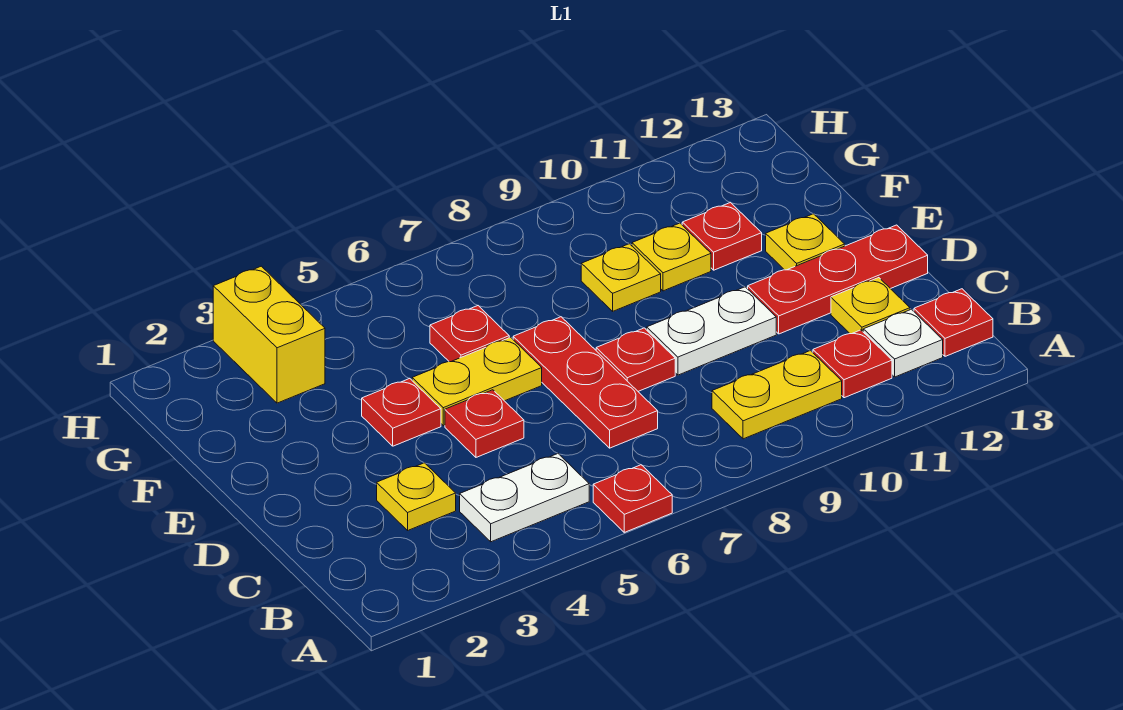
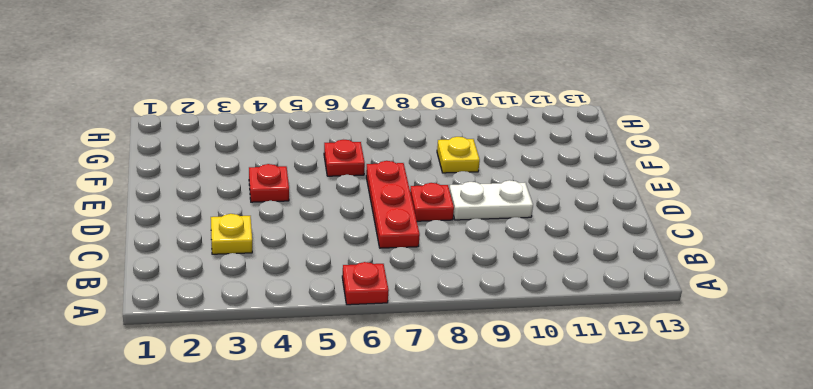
none -> white 1x2 plate [460,454,589,542]
none -> yellow 1x2 plate [712,350,842,439]
none -> red 1x1 plate [813,330,892,398]

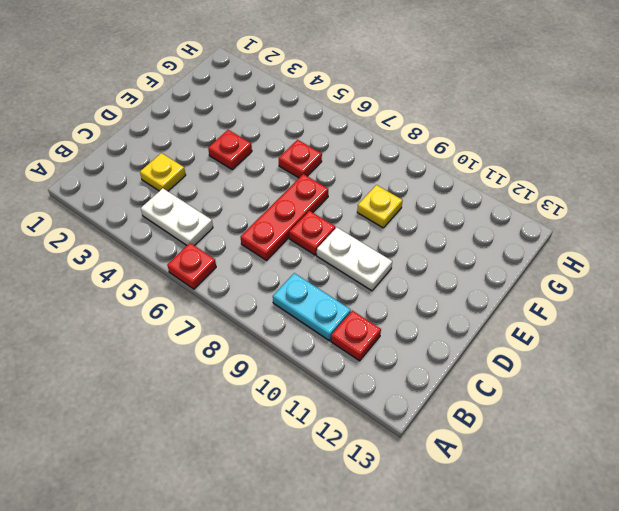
cyan 1x2 plate [273,273,351,341] -> yellow 1x2 plate [712,350,842,439]
none -> white 1x1 plate [863,309,943,377]
none -> red 1x1 plate [914,289,993,356]
none -> yellow 1x1 plate [831,278,910,334]

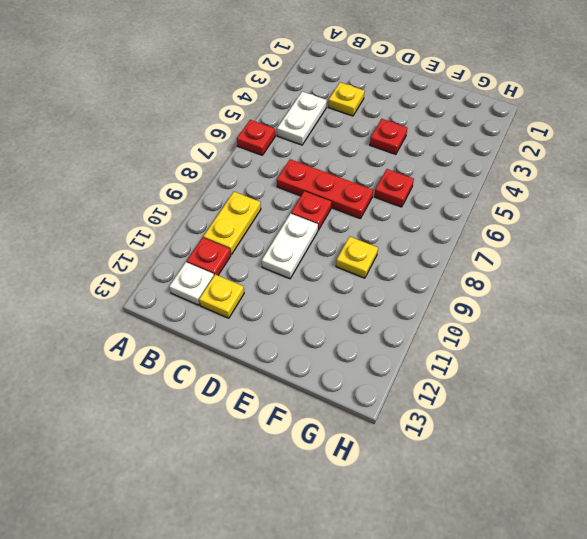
none -> red 1x1 plate [914,289,993,356]
none -> red 1x1 plate [445,390,524,457]
none -> red 1x3 plate [748,225,928,334]

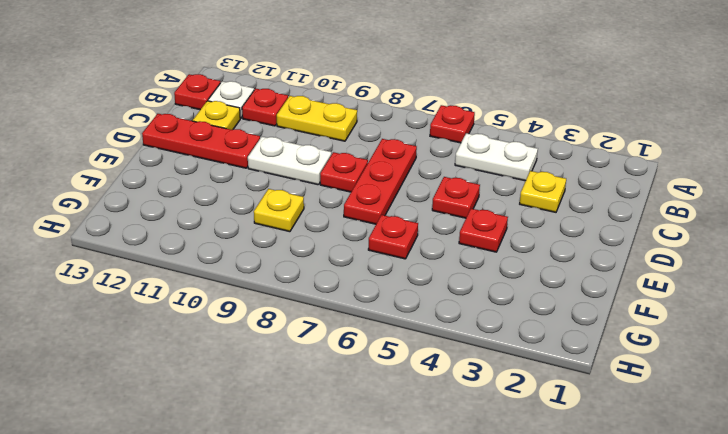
none -> yellow 1x2 plate [412,337,542,426]
none -> yellow 1x1 plate [766,214,845,270]
none -> yellow 1x1 plate [632,223,711,291]

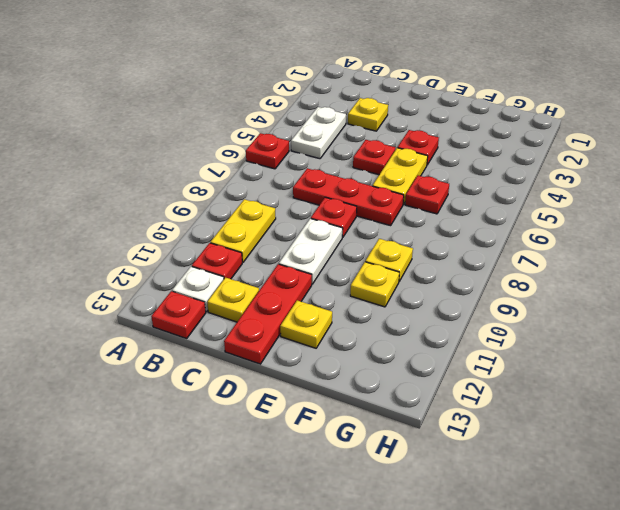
none -> red 1x1 plate [682,202,762,270]
none -> yellow 1x2 brick [213,266,325,403]

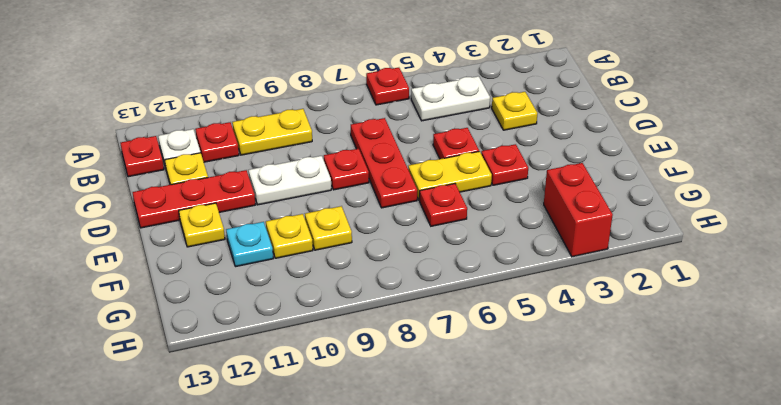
cyan 1x1 plate [226,222,273,267] -> red 1x1 plate [682,202,762,270]
red 1x2 brick [544,163,613,257] -> yellow 1x2 brick [213,266,325,403]

